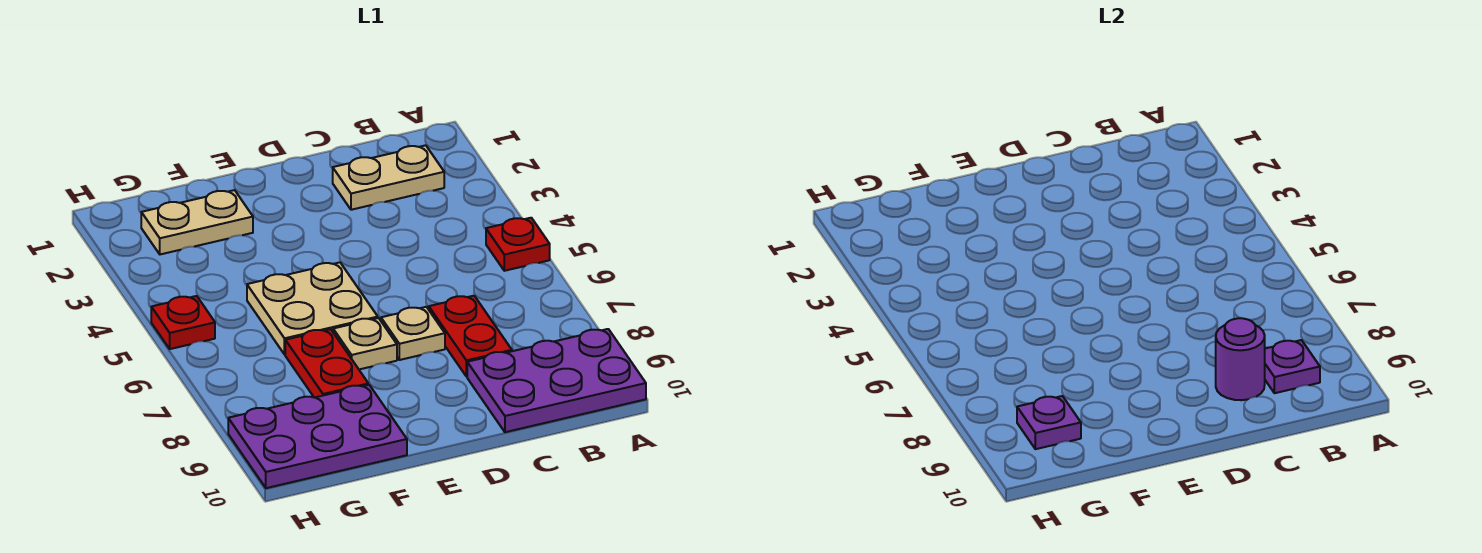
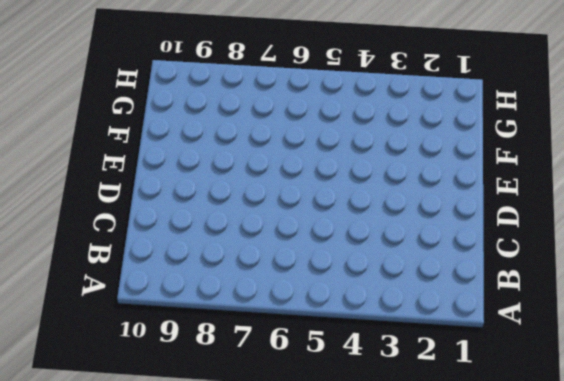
none -> red 1x1 plate [486,218,550,271]
none -> purple 2x3 plate [467,329,646,432]
none -> tan 1x2 plate [333,145,444,210]

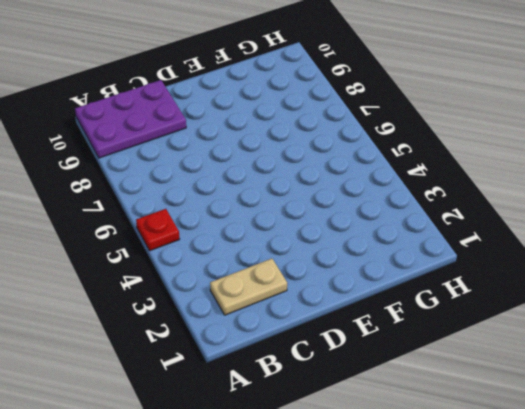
none -> red 1x2 plate [429,296,512,377]
none -> tan 1x1 plate [381,307,445,360]
none -> tan 2x2 plate [247,262,378,355]

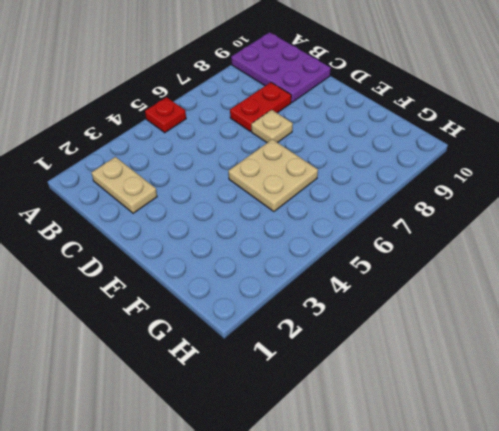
none -> tan 1x1 plate [333,318,397,369]
none -> tan 1x2 plate [141,190,253,254]
none -> red 1x2 plate [285,329,368,398]

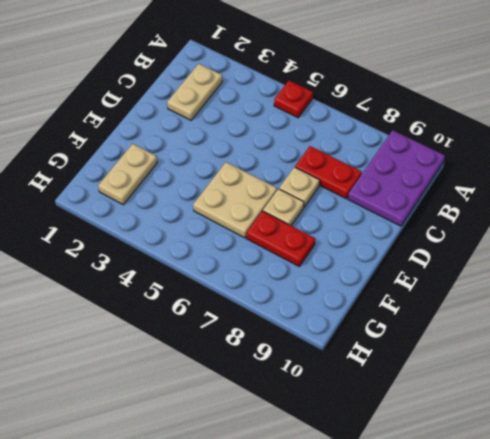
none -> purple 2x3 plate [228,385,407,488]
none -> red 1x1 plate [151,296,215,349]
none -> purple 1x1 plate [1265,340,1320,393]

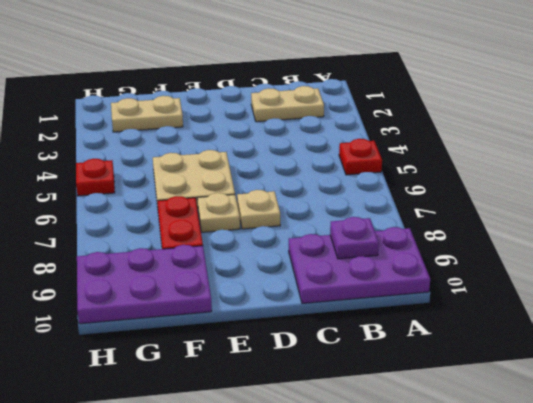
none -> red 1x2 plate [429,296,512,377]
none -> purple 1x1 round brick [1216,318,1265,400]
none -> purple 1x1 plate [1017,396,1081,449]

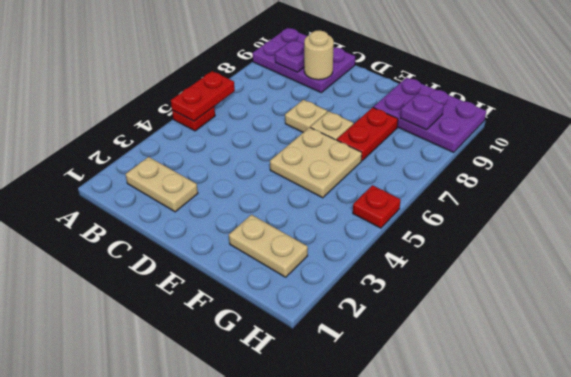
red 1x2 plate [171,71,235,121] -> red 1x2 plate moved to [429,296,512,377]
tan 1x1 round brick [304,31,334,80] -> purple 1x1 round brick [1216,318,1265,400]

